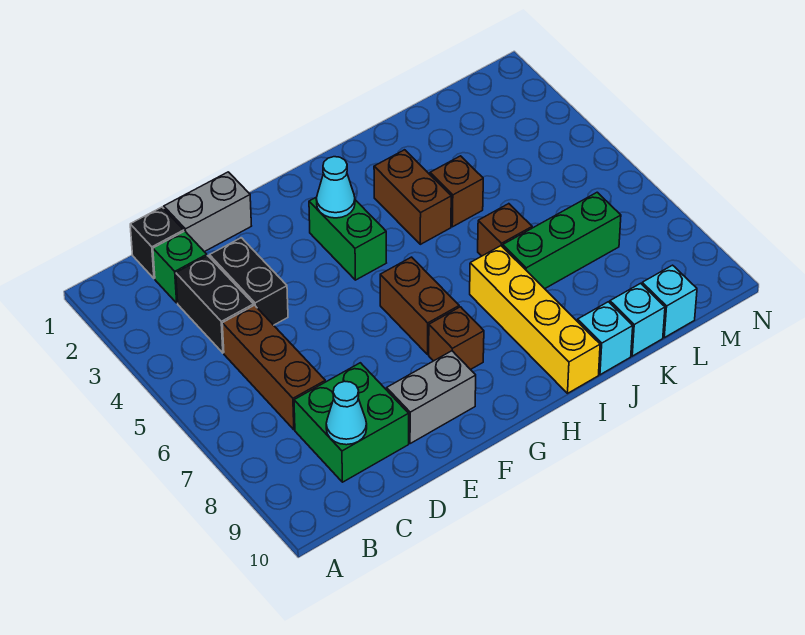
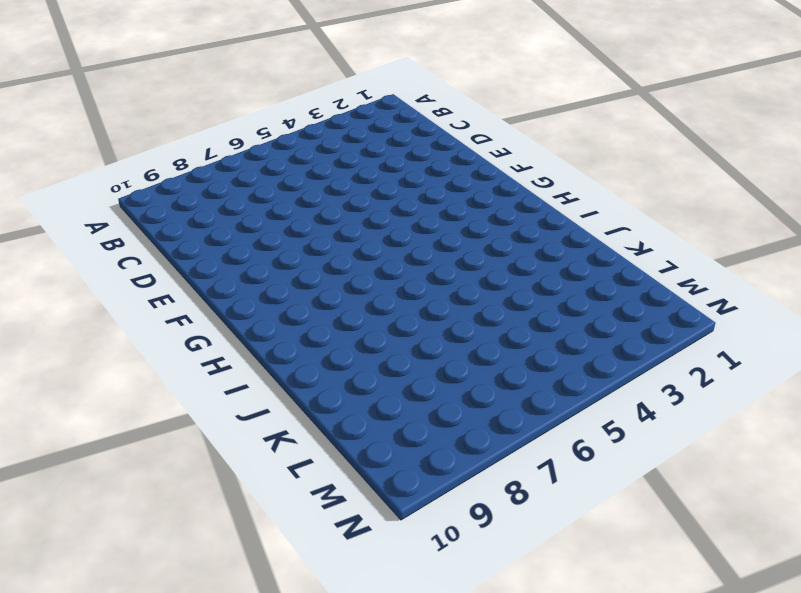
none -> black 1x1 brick [130,207,184,279]
none -> green 1x1 brick [153,231,207,303]
none -> black 1x2 brick [176,256,254,353]

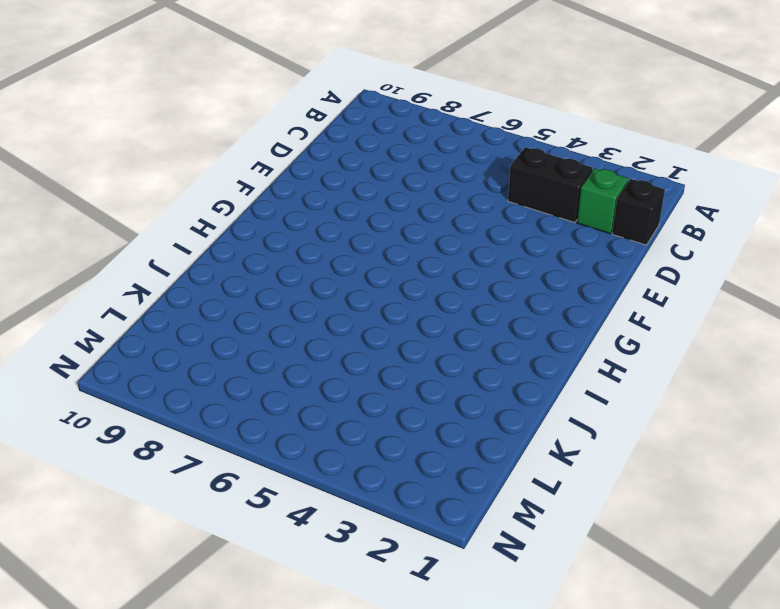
none -> brown 1x3 brick [222,305,325,430]
none -> green 2x2 brick [294,363,409,482]
none -> grey 1x2 brick [164,172,251,252]

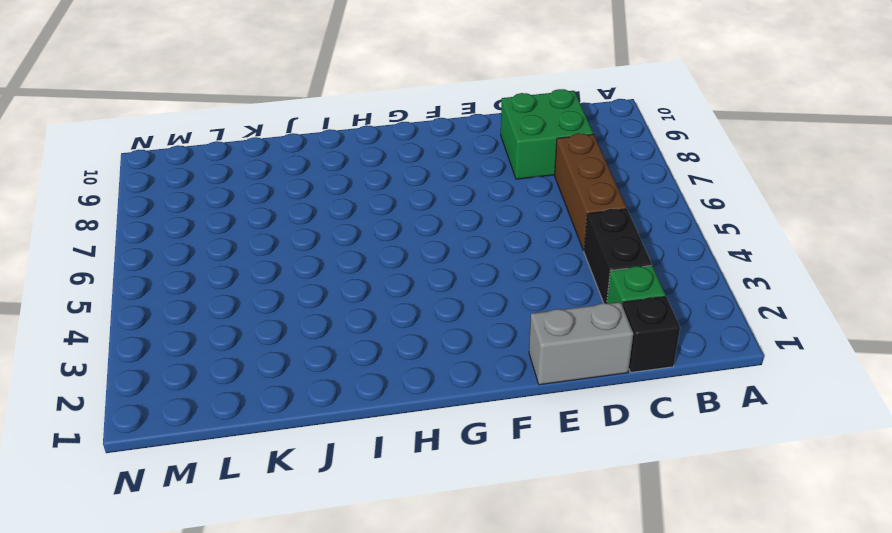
none -> black 1x2 brick [210,238,288,325]
none -> grey 1x2 brick [387,351,476,444]
none -> green 1x2 brick [309,197,386,280]

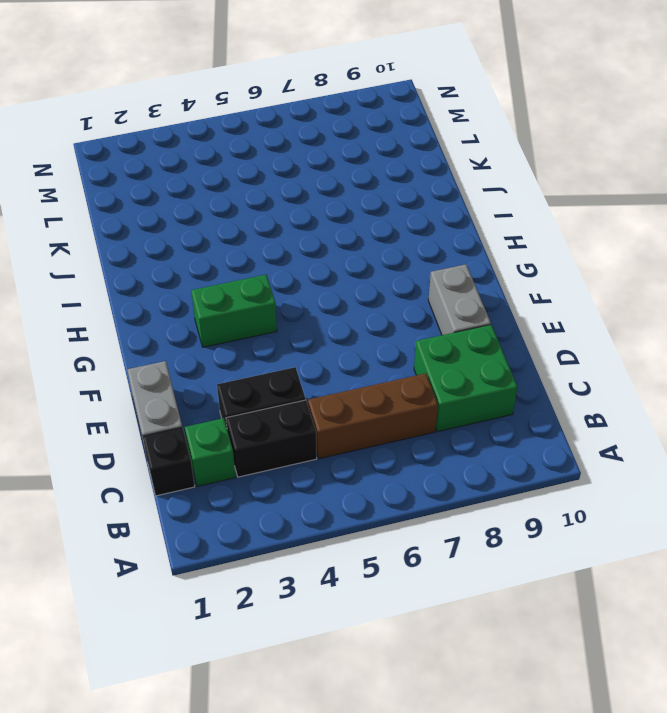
none -> brown 1x2 brick [380,257,459,354]
none -> brown 1x1 brick [429,307,484,370]
none -> brown 1x2 brick [374,150,451,244]

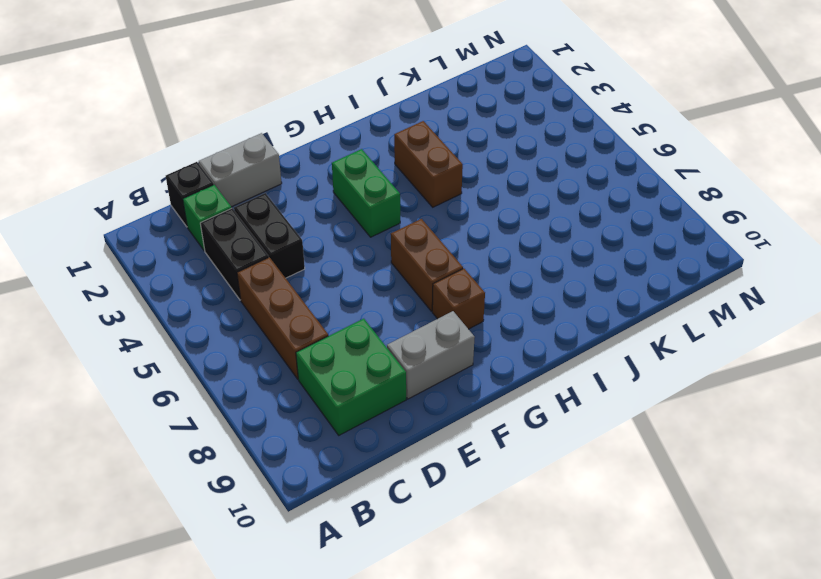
none -> yellow 1x4 brick [470,246,600,393]
none -> brown 1x1 brick [430,156,483,227]
none -> brown 1x1 brick [478,204,532,256]

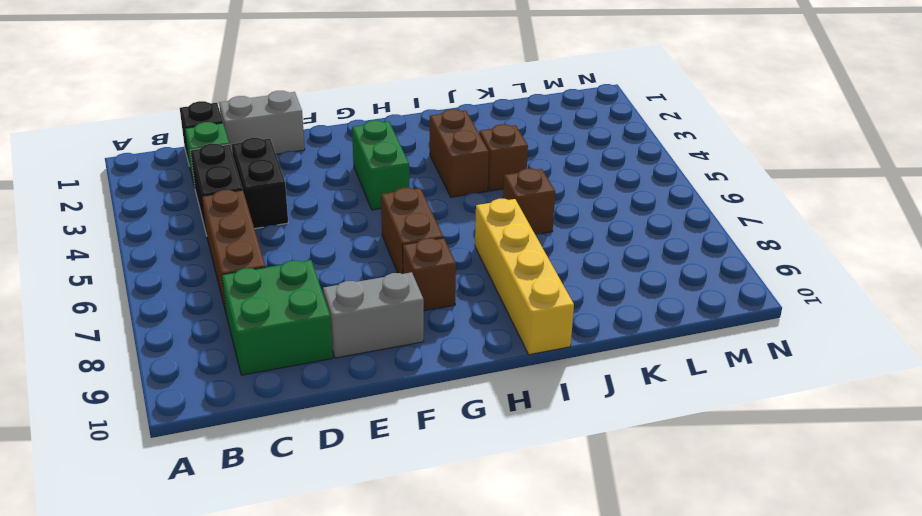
none -> green 1x3 brick [503,192,621,289]
none -> cyan 1x1 brick [577,302,633,375]
none -> cyan 1x1 brick [610,283,665,356]

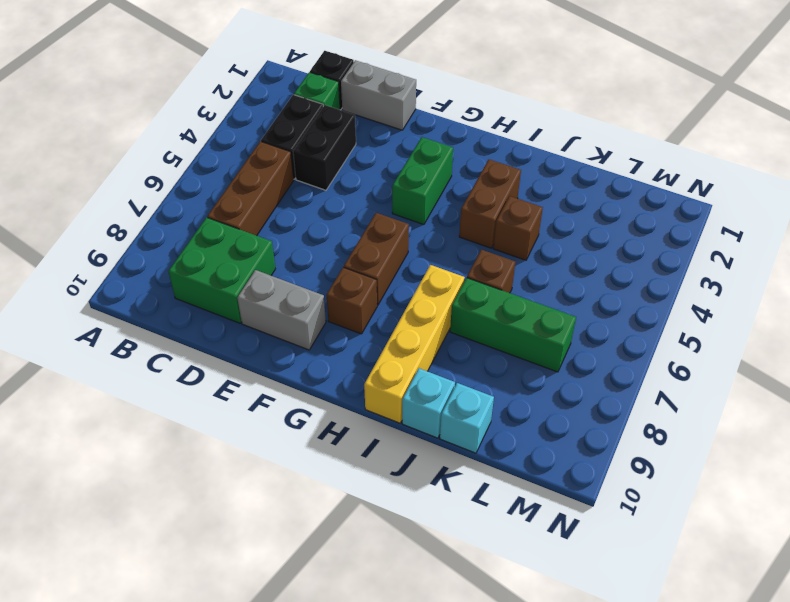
none -> cyan 1x1 brick [642,265,697,338]
none -> cyan 1x1 cone [326,381,367,445]
none -> cyan 1x1 cone [316,157,355,218]

